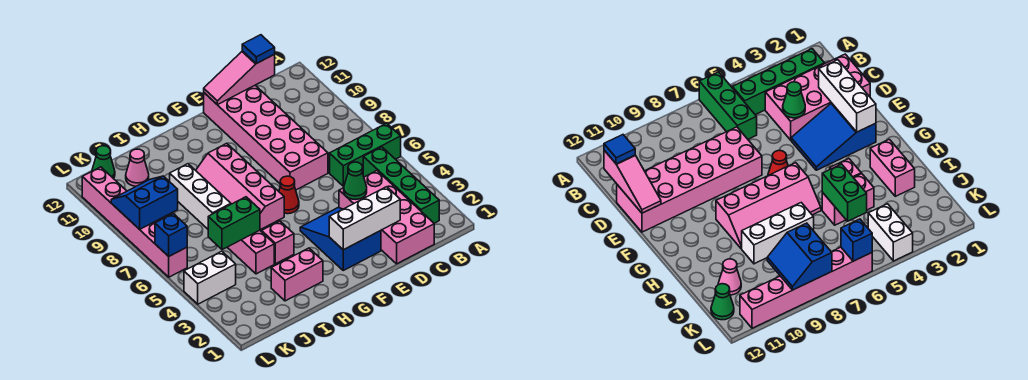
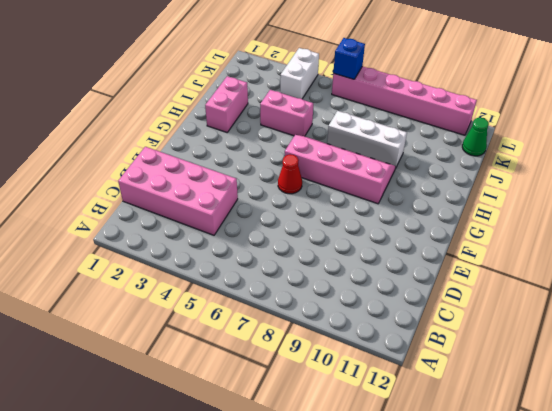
none -> green 1x3 brick [330,123,401,186]
none -> green 1x4 brick [363,147,439,223]
none -> pink 2x6 brick [204,86,328,190]

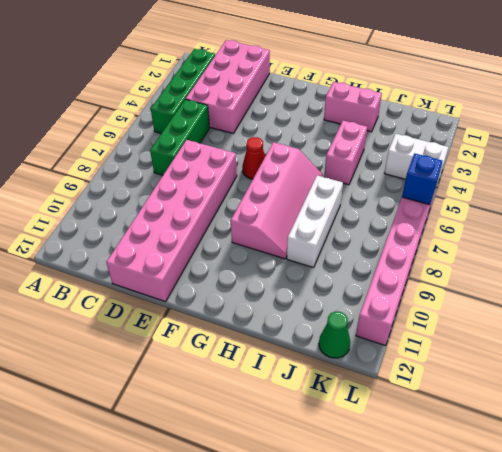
green 1x3 brick [150,99,210,175] -> green 1x3 brick turned to [330,123,401,186]
none -> blue 2x3 slope [300,208,381,270]
none -> pink 1x1 brick [262,221,294,264]
none -> pink 1x1 cone [126,149,149,186]

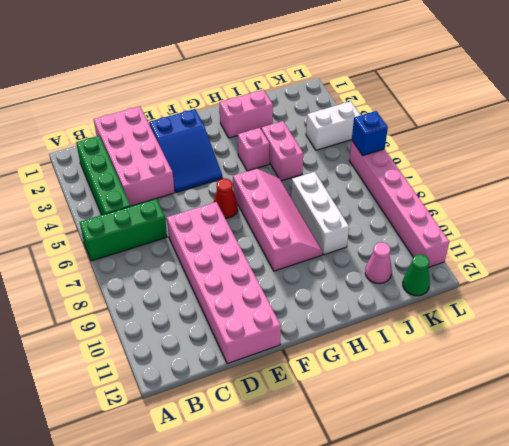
none -> pink 1x3 slope [204,51,275,105]
none -> white 1x3 brick [329,187,400,250]
none -> green 1x1 cone [344,162,367,199]

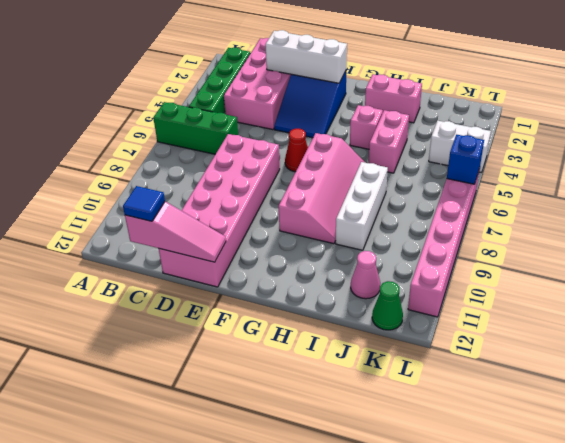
none -> green 1x1 cone [344,162,367,199]
none -> green 1x2 brick [208,197,260,250]
none -> blue 2x2 slope [111,176,178,229]

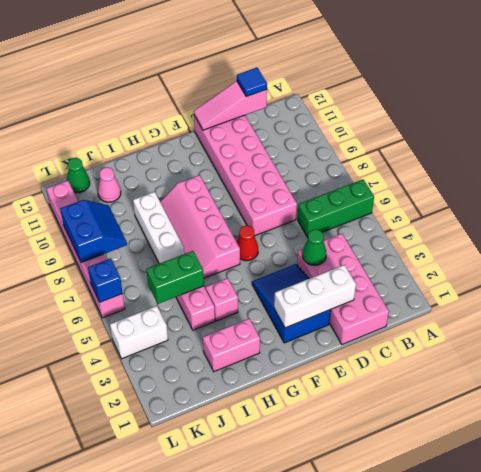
blue 2x2 slope [60,200,127,262] -> blue 2x2 slope turned to [111,176,178,229]
none -> green 1x4 brick [363,147,439,223]

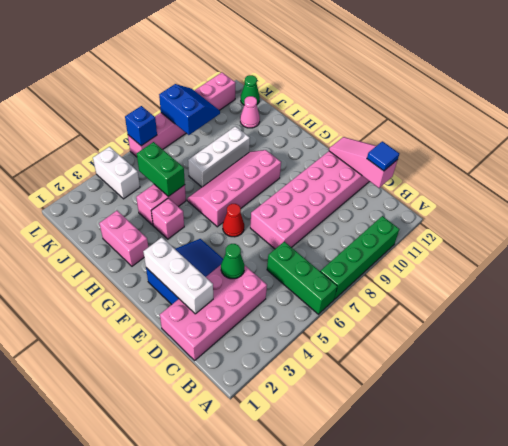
green 1x4 brick [320,216,399,299] -> green 1x4 brick moved to [363,147,439,223]

